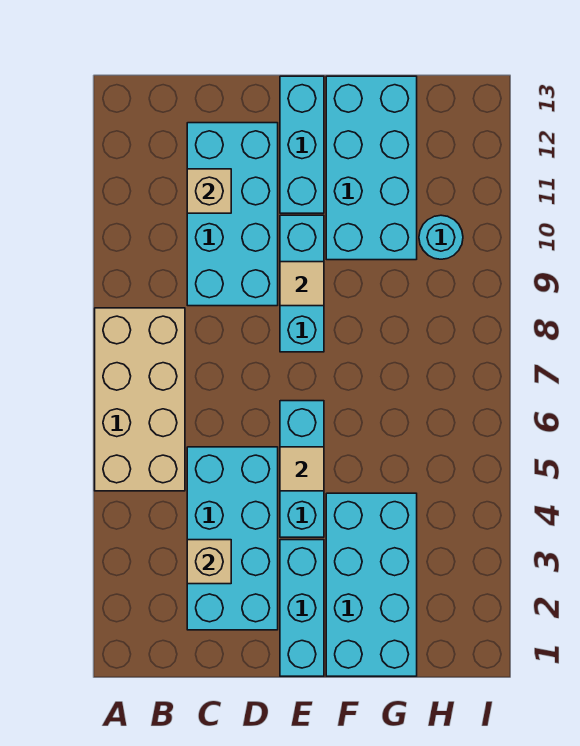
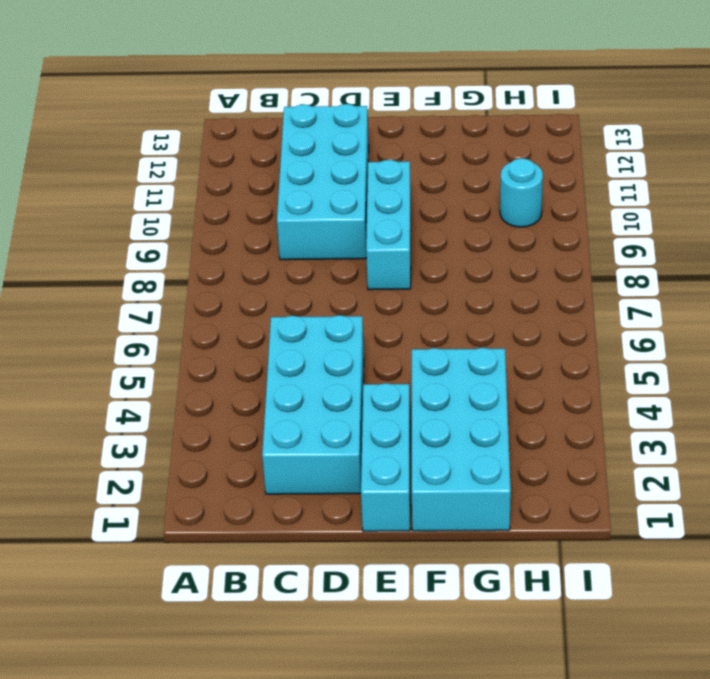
none -> tan 2x4 brick [95,308,185,491]
none -> cyan 1x3 brick [280,401,324,537]
none -> cyan 1x3 brick [280,76,324,213]

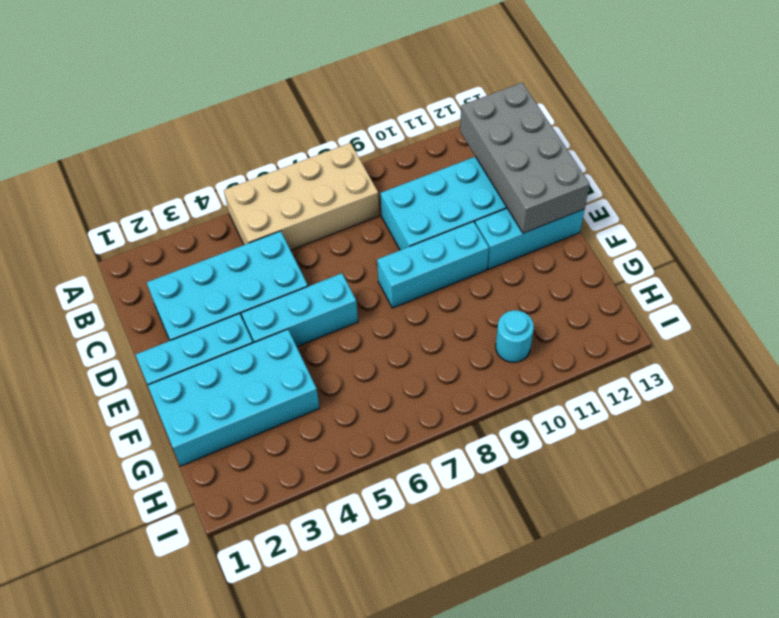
grey 2x4 brick [460,83,590,233] -> none
none -> cyan 2x4 brick [326,76,417,260]
none -> tan 1x1 brick [187,540,231,584]
none -> tan 1x1 brick [187,169,231,213]

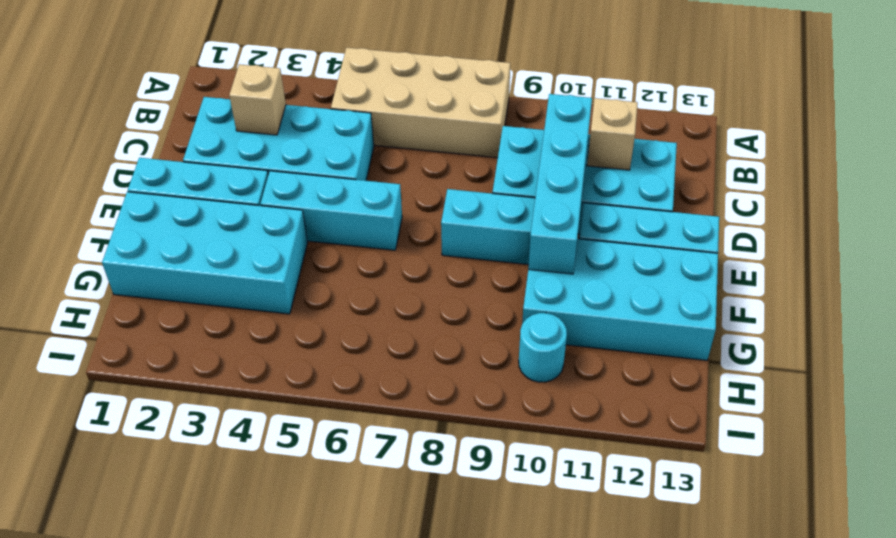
cyan 1x4 brick [528,94,592,274] -> none
none -> tan 1x1 tile [280,447,324,491]
none -> tan 1x1 tile [280,262,324,306]

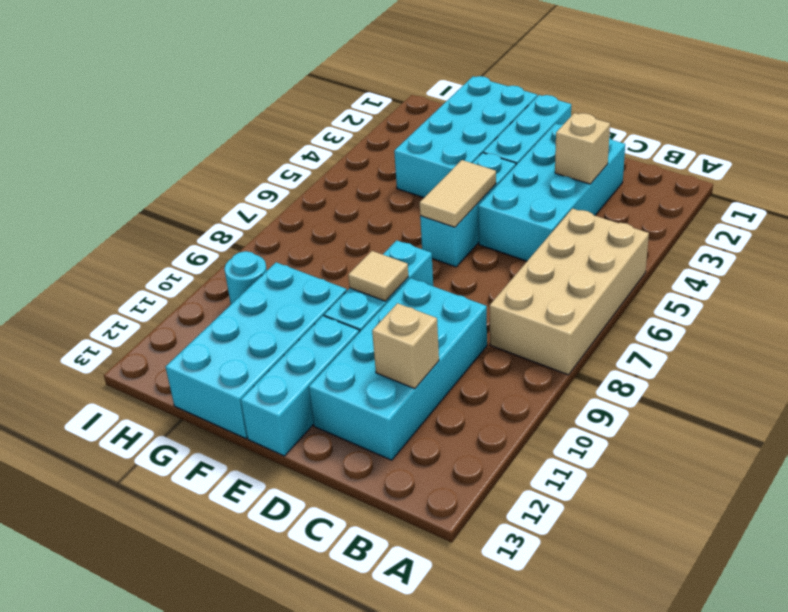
tan 1x2 tile [420,160,496,227] -> tan 1x1 tile [280,447,324,491]

